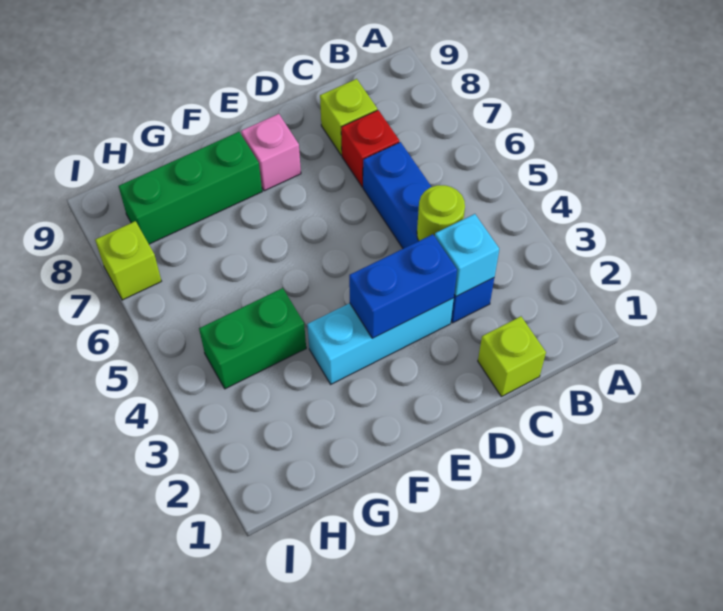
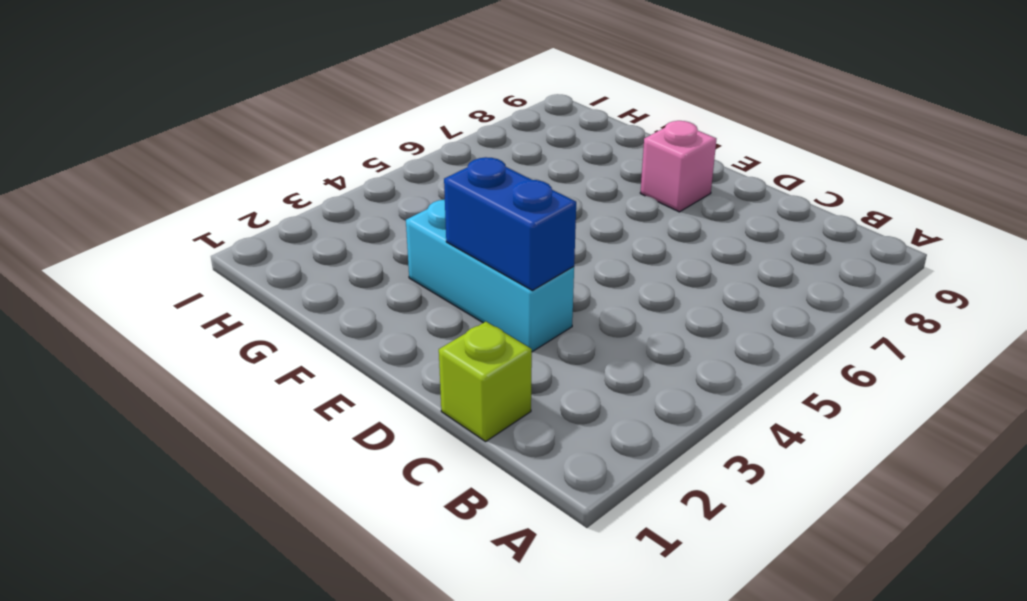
none -> blue 1x4 brick [363,142,494,323]
none -> red 1x1 brick [341,110,399,187]
none -> lime 1x1 brick [320,79,377,155]

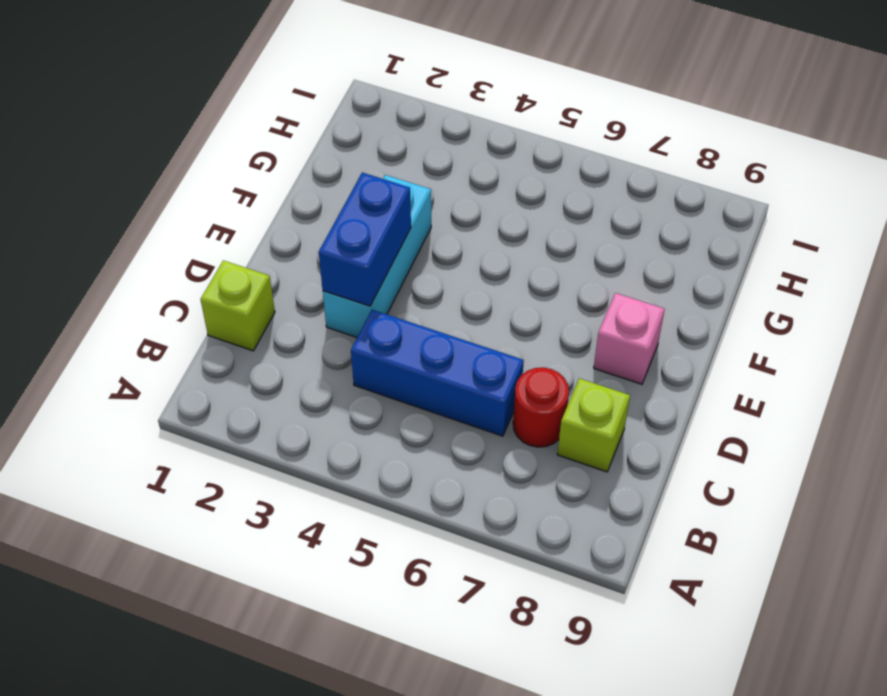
blue 1x3 brick [351,310,524,436] -> blue 1x4 brick [363,142,494,323]
red 1x1 round brick [513,367,569,447] -> red 1x1 brick [341,110,399,187]
none -> green 1x3 brick [119,132,262,244]
none -> green 1x2 brick [199,288,306,389]
none -> lime 1x1 brick [95,221,161,300]

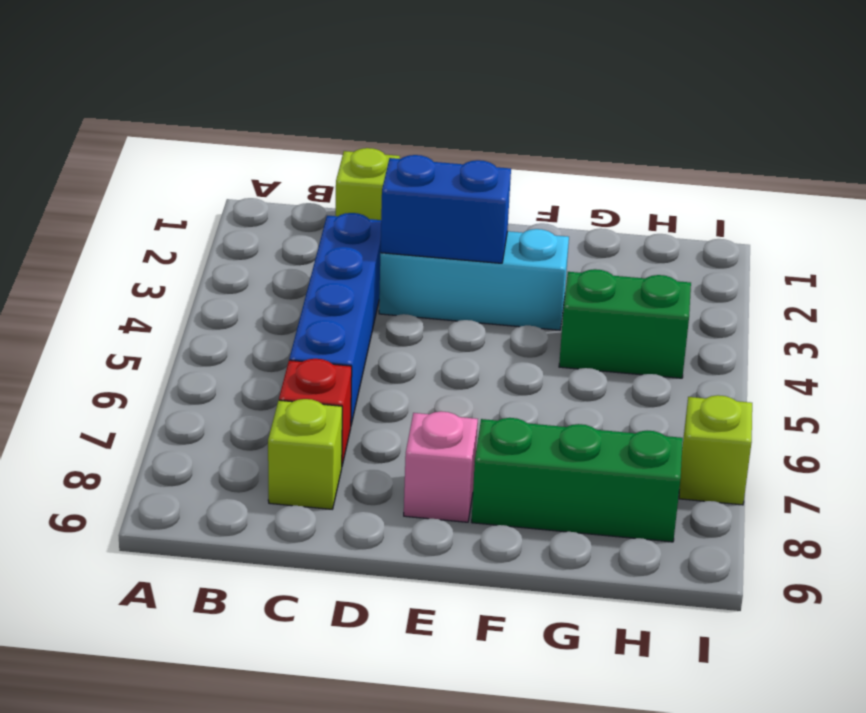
none -> cyan 1x1 brick [435,214,499,296]
none -> lime 1x1 round brick [417,185,465,241]

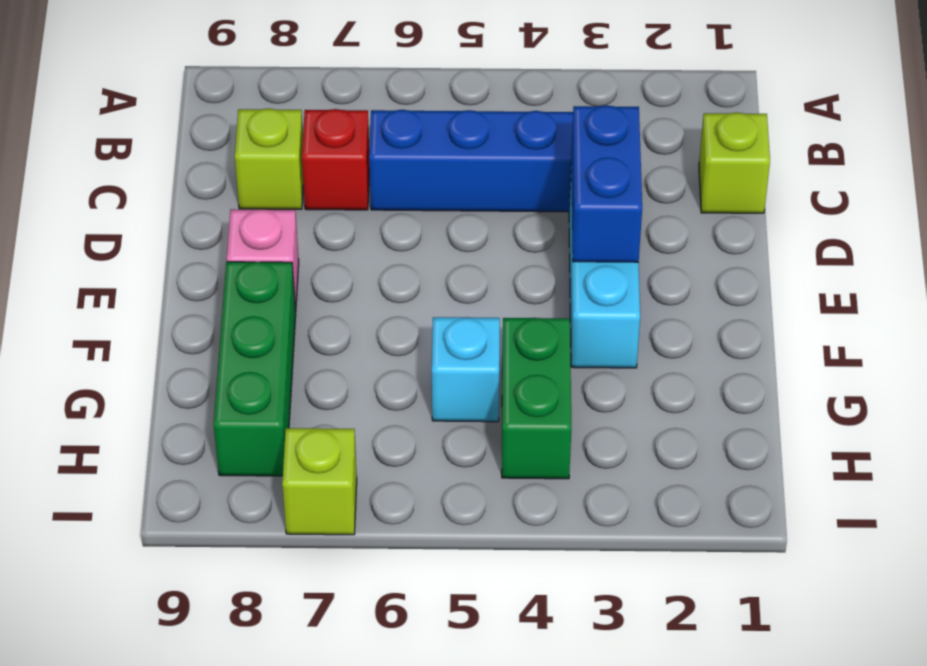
cyan 1x1 brick [432,317,500,422] -> cyan 1x1 brick moved to [435,214,499,296]
none -> lime 1x1 round brick [417,185,465,241]

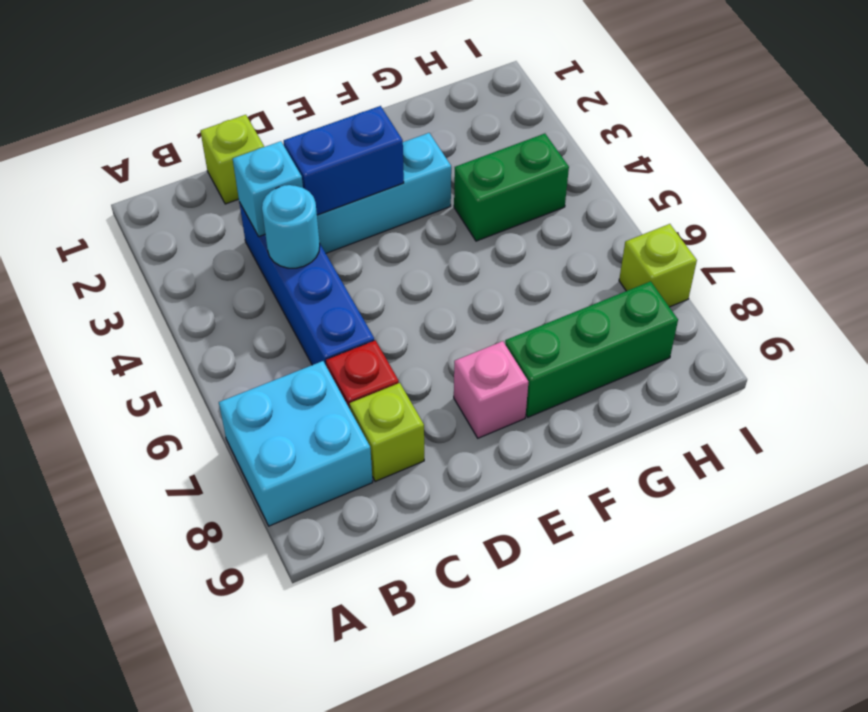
cyan 2x2 brick [219,361,373,526] -> none
cyan 1x1 round brick [262,185,320,268] -> lime 1x1 round brick [417,185,465,241]

